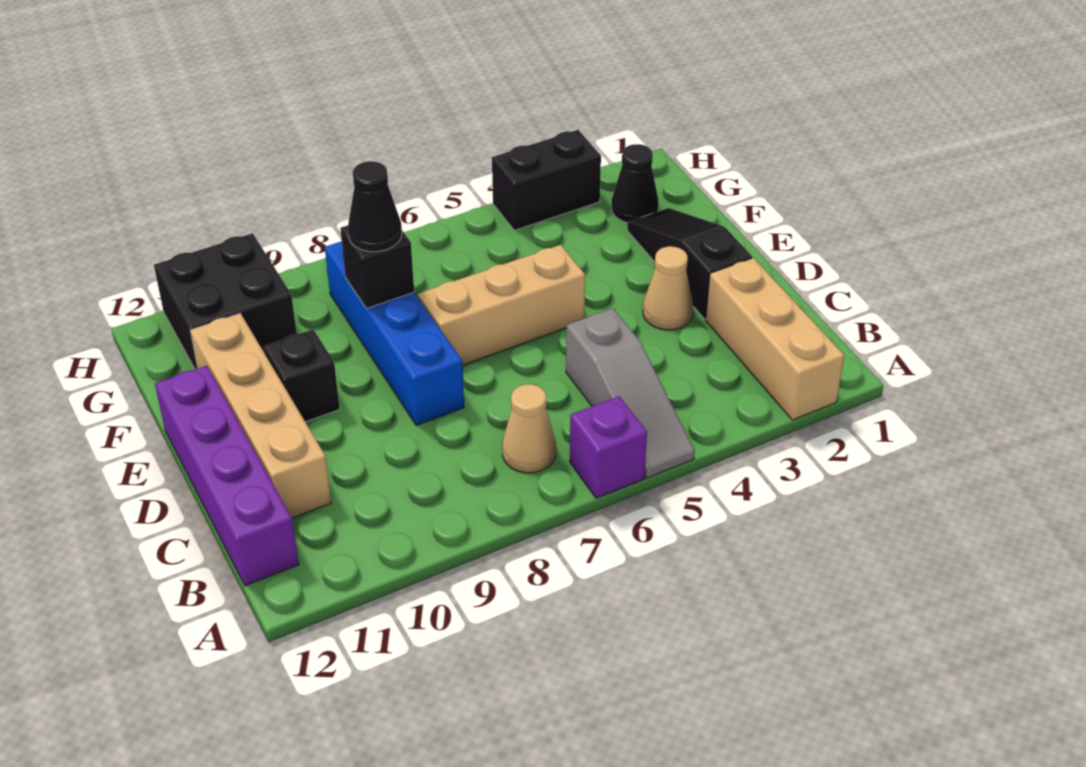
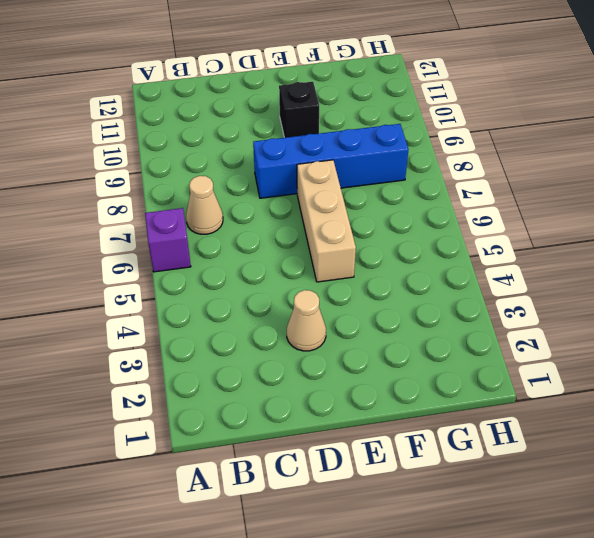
none -> tan 1x3 brick [706,258,844,420]
none -> grey 1x3 slope [566,308,695,478]
none -> purple 1x4 brick [155,366,299,586]

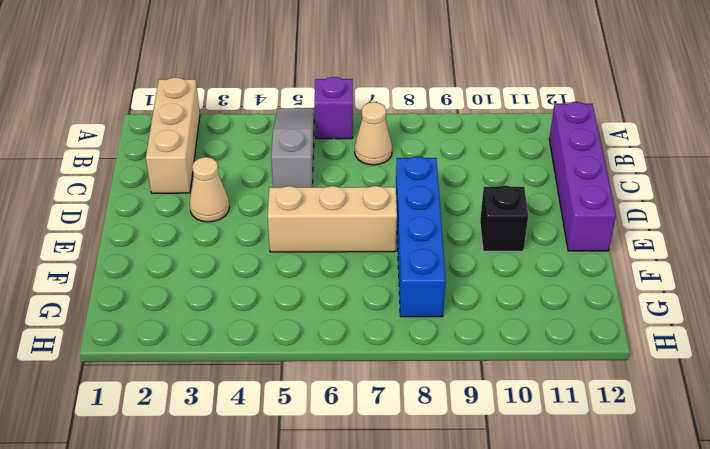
none -> tan 1x4 brick [190,313,331,518]
none -> black 1x3 slope [627,208,752,319]
none -> black 1x1 cone [612,144,659,223]

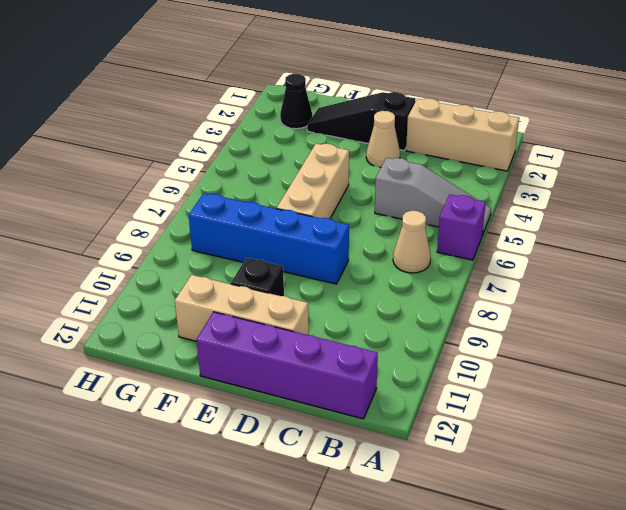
tan 1x3 brick [175,275,309,341] -> tan 1x4 brick [190,313,331,518]
none -> black 2x2 brick [154,233,297,369]
none -> black 1x2 brick [492,130,601,230]
none -> black 1x1 brick [340,225,414,308]

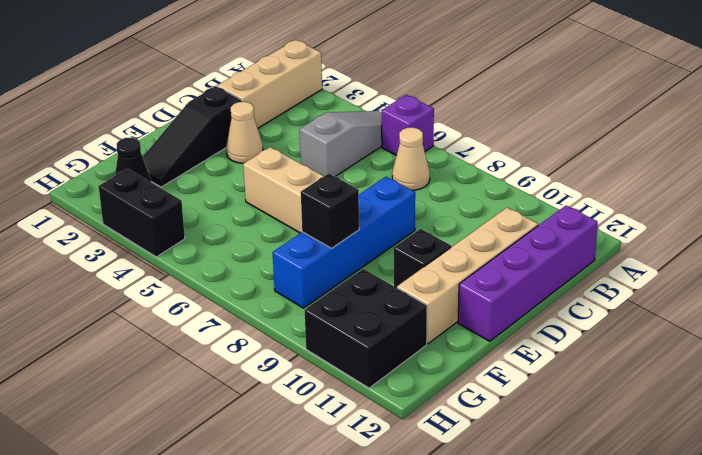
none -> black 1x1 cone [348,161,402,252]

